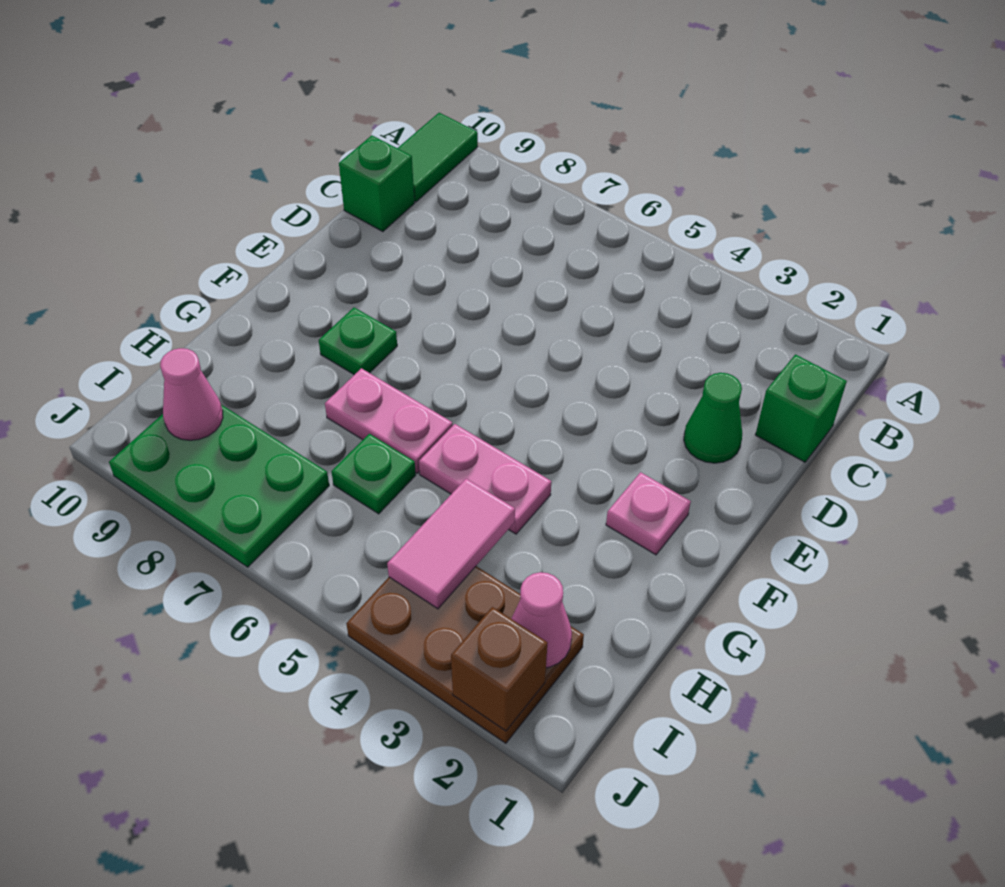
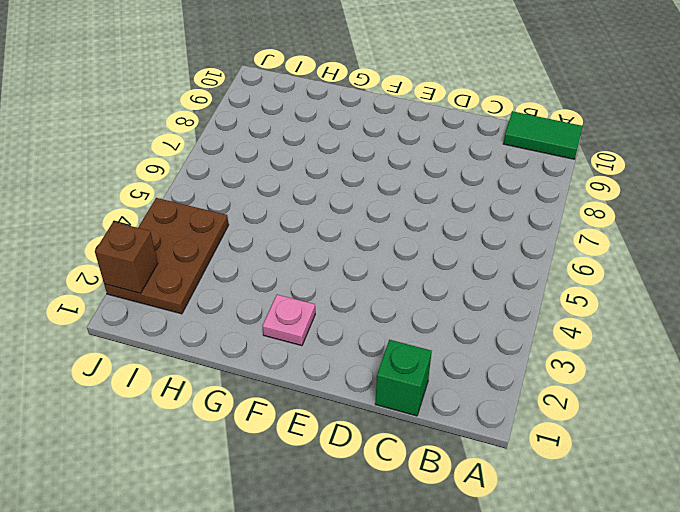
none -> green 1x1 brick [339,136,415,232]
none -> green 1x1 cone [684,373,742,463]
none -> green 1x1 plate [319,308,397,375]

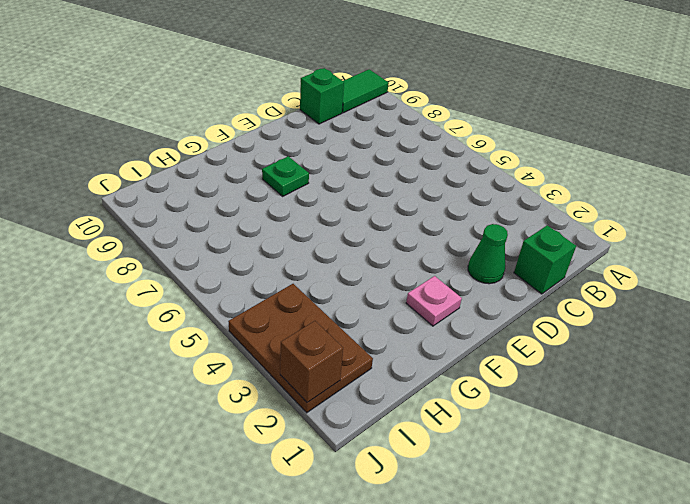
none -> pink 1x2 plate [419,424,551,534]
none -> pink 1x2 plate [325,368,453,473]
none -> green 1x1 plate [331,434,416,514]

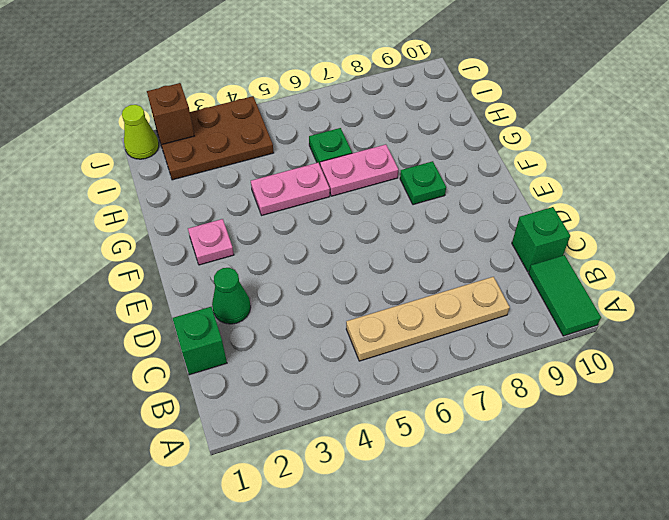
tan 1x4 plate [346,277,510,361] -> none
lime 1x1 cone [122,105,159,159] -> none
none -> green 2x3 plate [109,405,329,567]
none -> pink 1x2 tile [387,479,515,609]
none -> pink 1x1 cone [511,572,572,668]

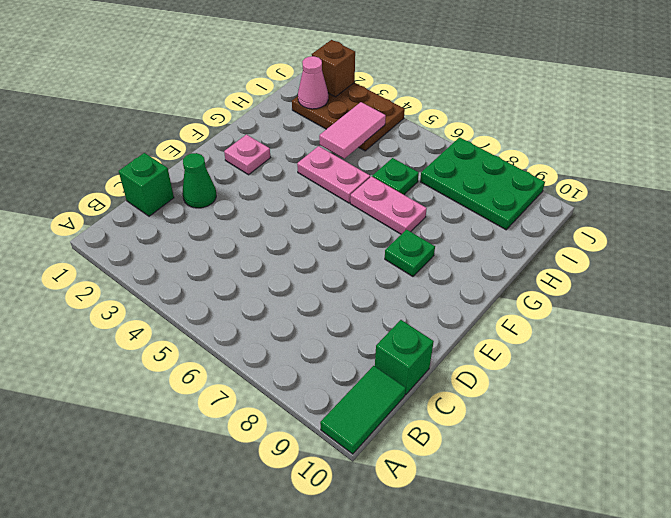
none -> pink 1x1 cone [160,348,223,440]

